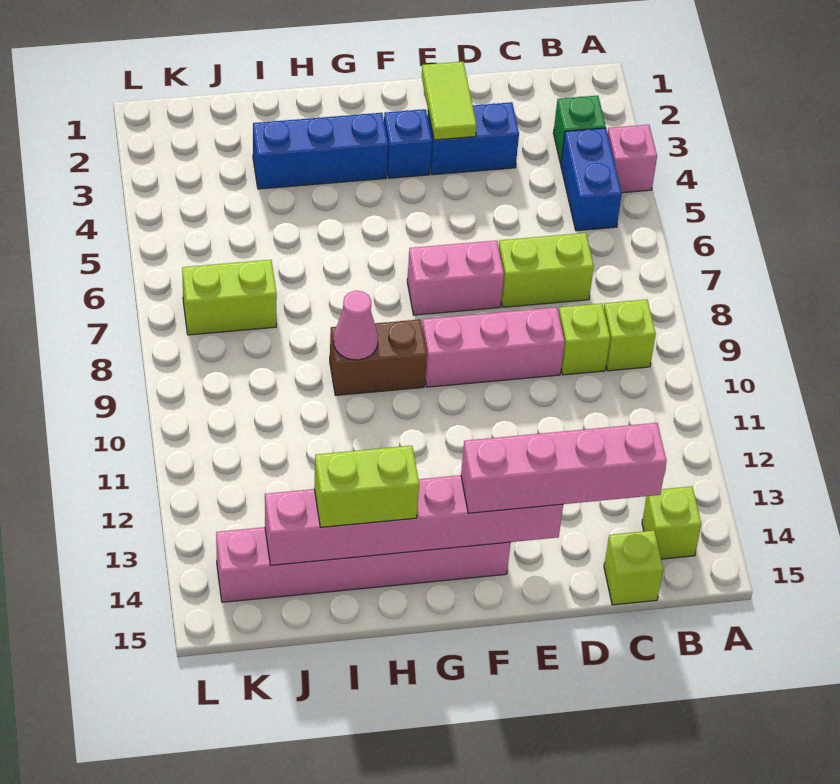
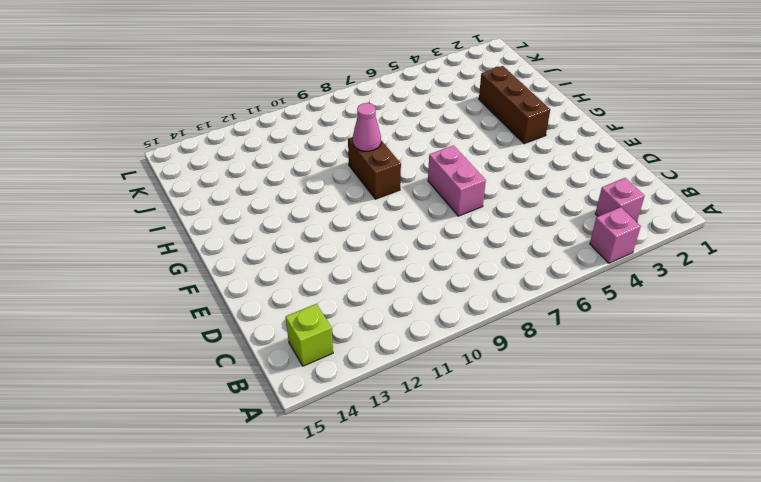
pink 1x1 brick [595,178,645,222] -> green 1x1 brick [553,96,606,164]
brown 1x3 brick [479,66,550,144] -> blue 1x3 brick [253,113,388,189]
none -> blue 1x2 brick [561,128,622,231]
none -> lime 1x1 brick [604,299,656,371]
none -> lime 1x2 brick [499,233,594,307]

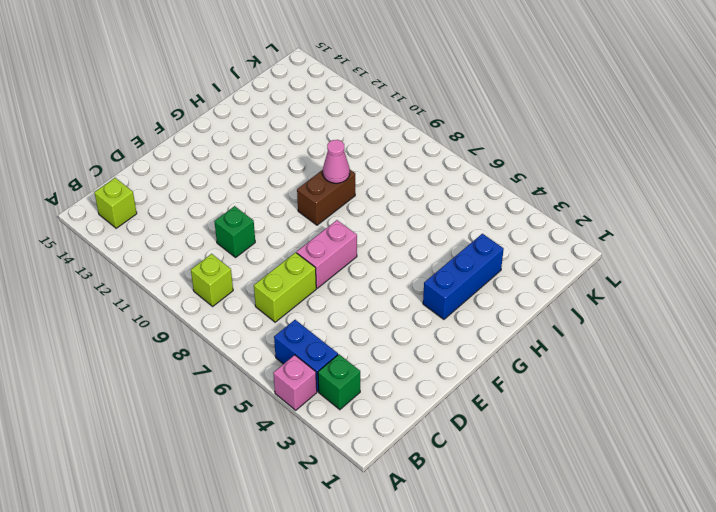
green 1x1 brick [214,206,255,257] -> none
none -> lime 1x1 brick [559,303,610,375]
none -> lime 1x1 brick [604,531,663,605]
none -> blue 1x2 brick [427,102,519,175]

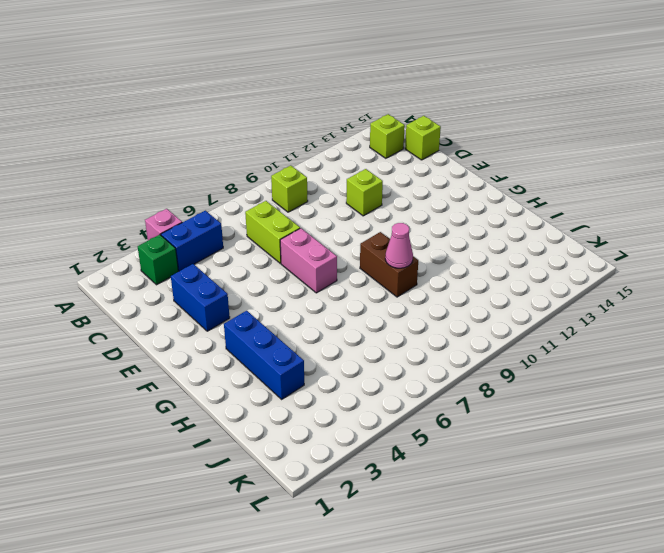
lime 1x1 brick [346,169,383,216] -> lime 1x1 brick moved to [559,303,610,375]
none -> pink 1x3 brick [422,307,565,387]
none -> blue 1x1 brick [384,109,432,178]
none -> pink 1x6 brick [216,527,511,602]

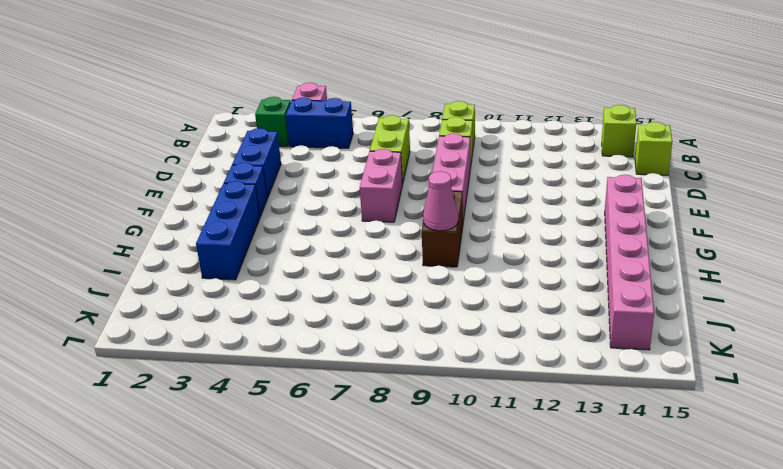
none -> lime 1x2 brick [182,260,277,335]
none -> lime 1x2 tile [422,62,477,140]
none -> pink 1x6 brick [265,475,563,565]

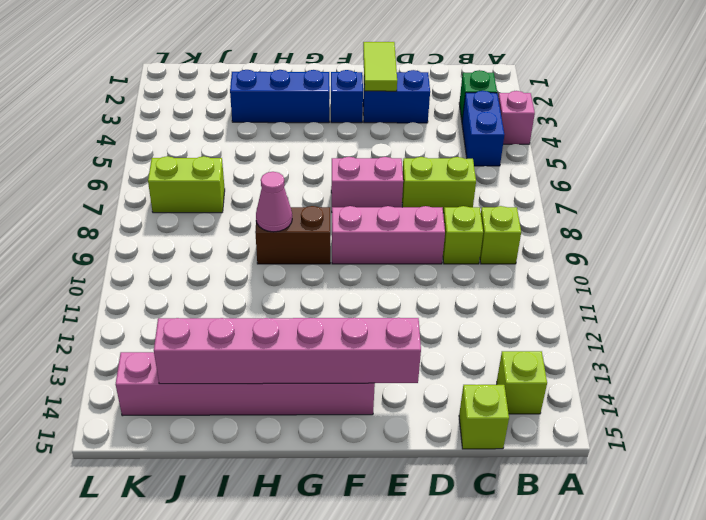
none -> pink 1x4 brick [461,423,667,513]
none -> lime 1x2 brick [314,446,419,527]

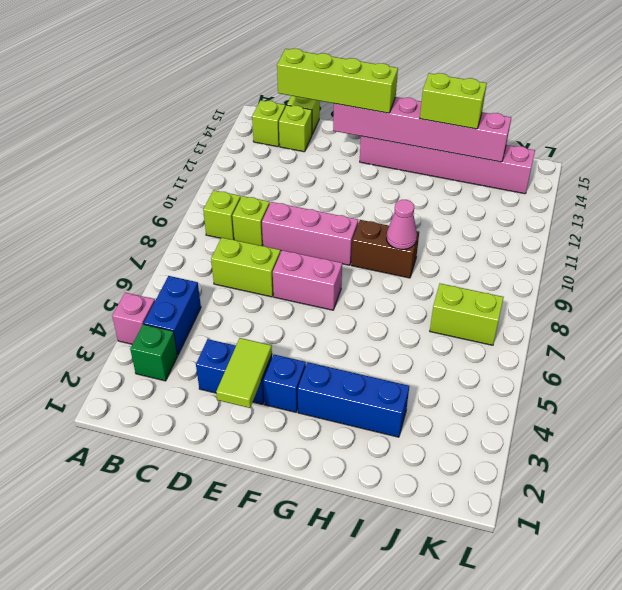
lime 1x1 brick [279,105,312,152] -> none
lime 1x4 brick [277,49,398,113] -> pink 1x4 brick [461,423,667,513]

